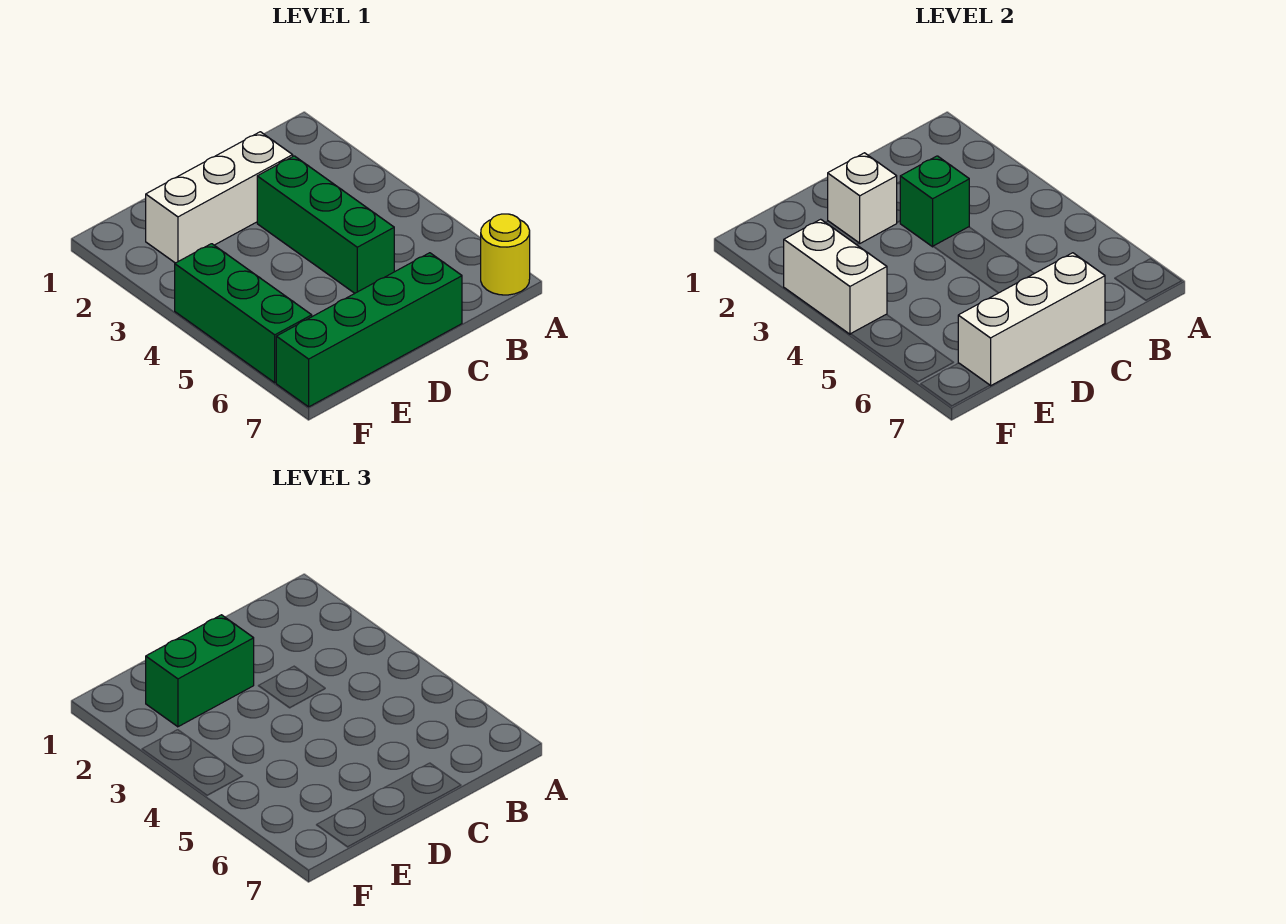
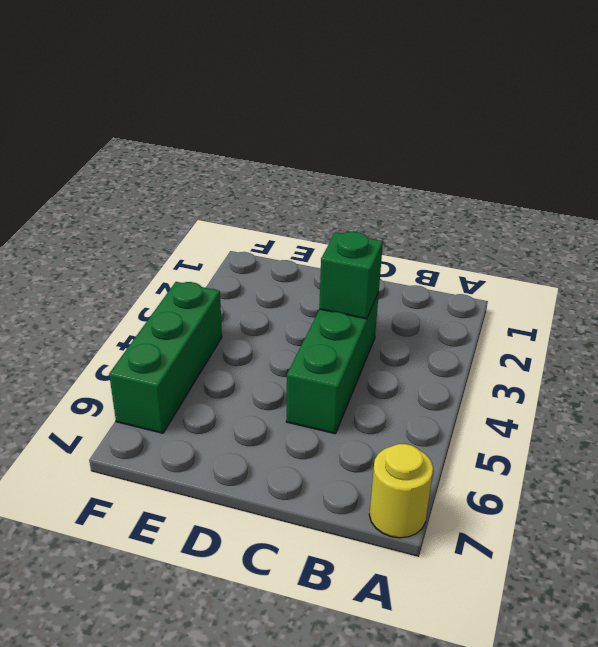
none -> white 1x3 brick [146,132,293,263]
none -> green 1x4 brick [276,253,462,407]

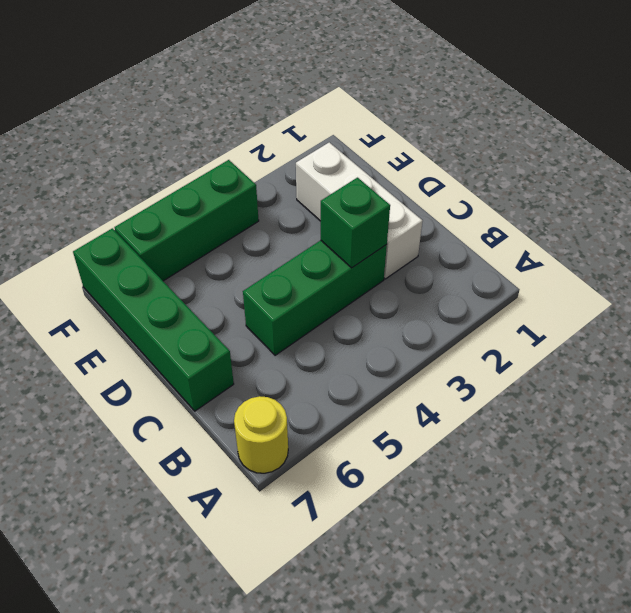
none -> white 1x3 brick [958,253,1105,386]
none -> white 1x1 brick [828,153,897,243]

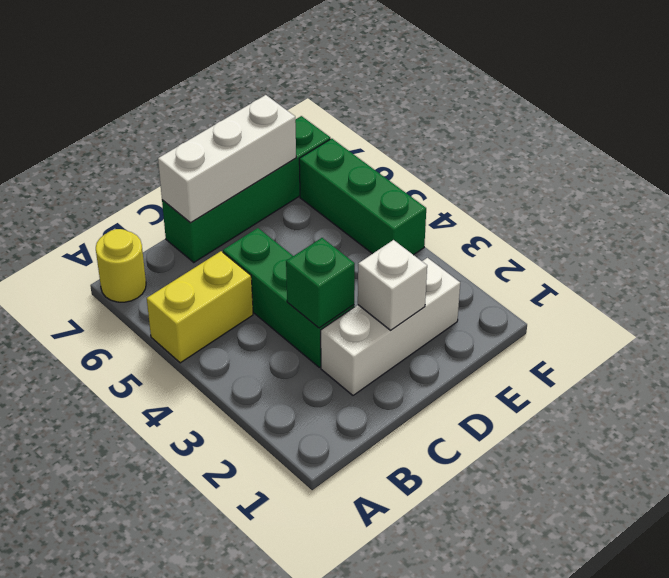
yellow 1x2 brick [147,251,253,363] -> none
none -> white 1x2 brick [784,219,887,334]
none -> green 1x2 brick [146,615,254,727]

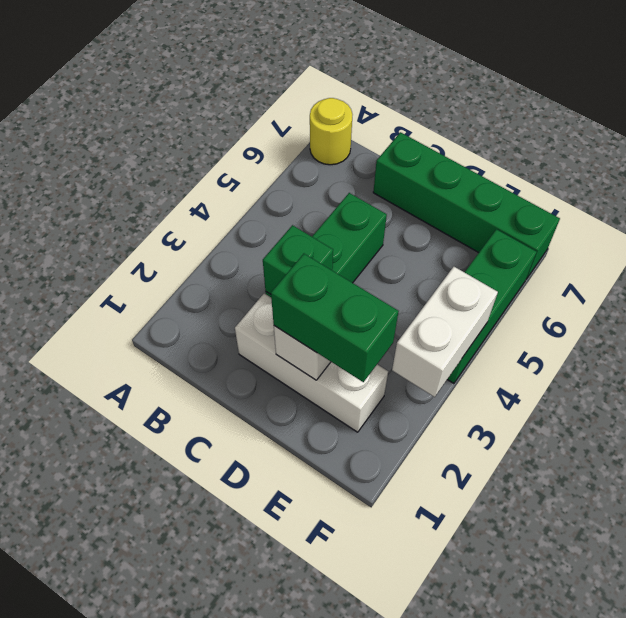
none -> white 1x3 brick [958,253,1105,386]

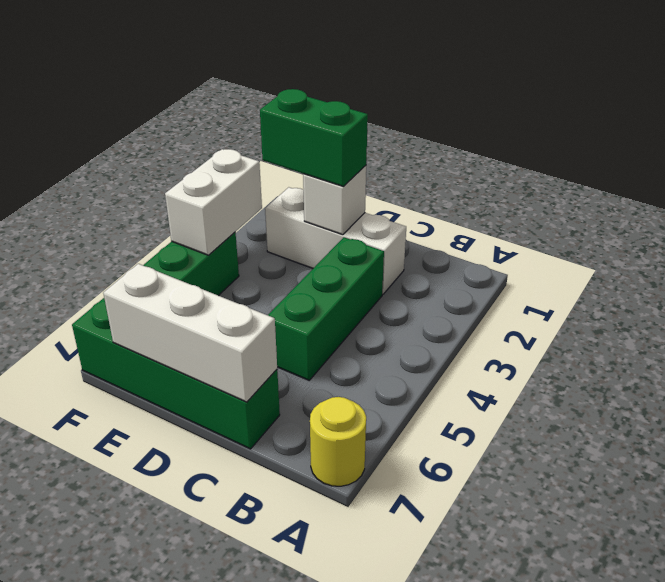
none -> green 1x1 brick [900,156,969,247]

